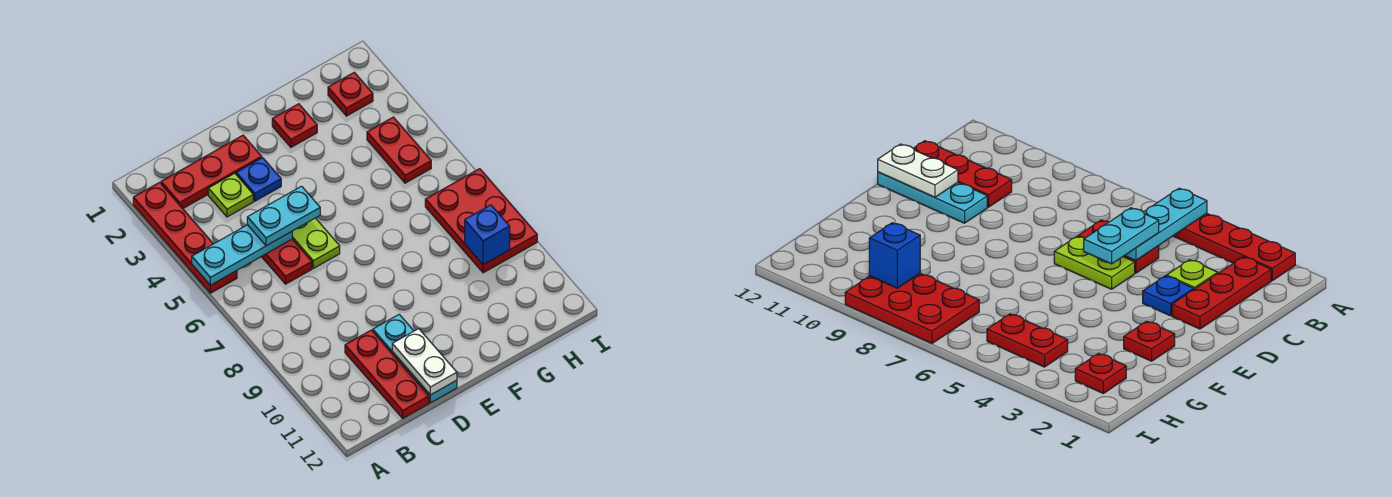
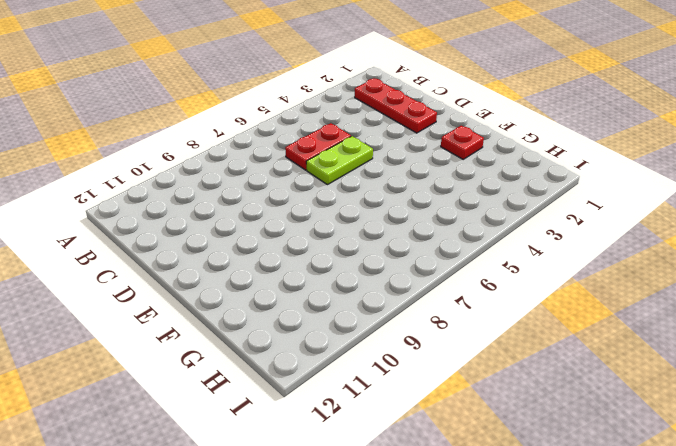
none -> red 1x4 plate [133,182,237,293]
none -> lime 1x1 plate [208,173,253,217]
none -> red 1x3 plate [345,330,429,418]

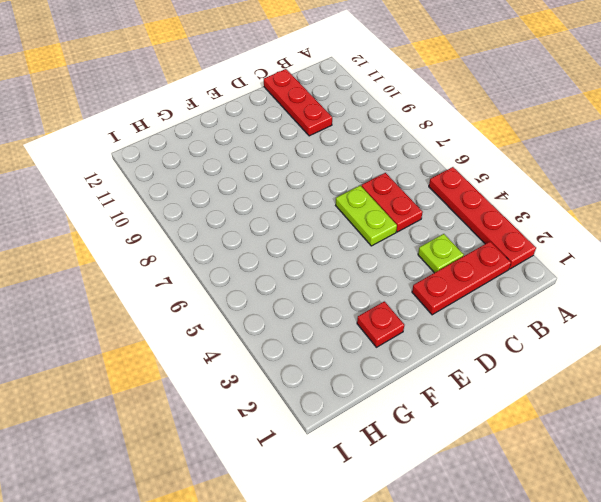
none -> blue 1x1 plate [236,158,281,201]
none -> cyan 1x3 plate [373,314,457,403]
none -> red 1x1 plate [328,72,373,116]

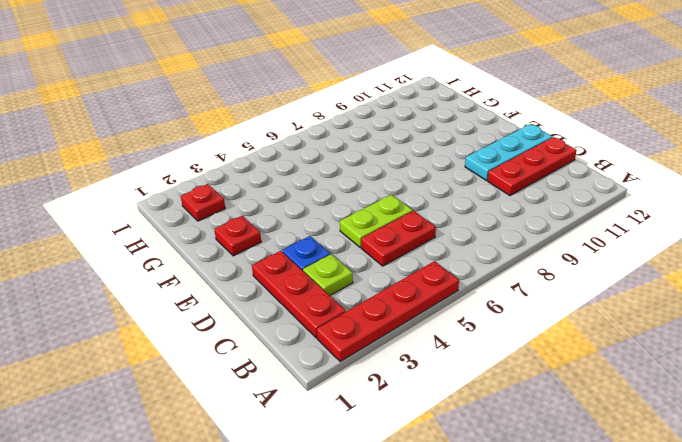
none -> red 1x2 plate [367,117,431,183]
none -> red 2x3 plate [425,169,537,273]
none -> cyan 1x3 plate [192,225,292,285]

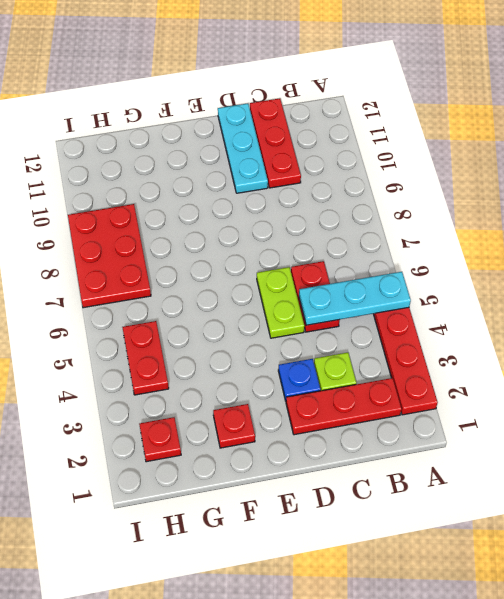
none -> white 1x2 plate [392,329,457,395]
none -> blue 1x1 brick [465,205,510,265]
none -> cyan 1x2 plate [247,186,320,246]

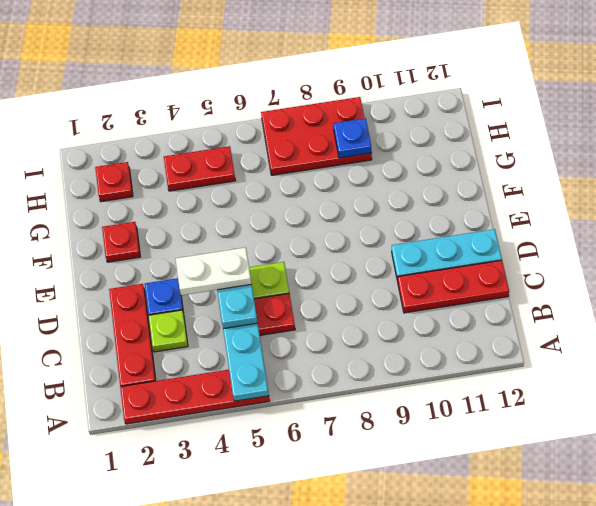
white 1x2 plate [176,247,252,295] -> white 1x2 plate moved to [392,329,457,395]
blue 1x1 plate [333,118,372,158] -> blue 1x1 brick [465,205,510,265]

